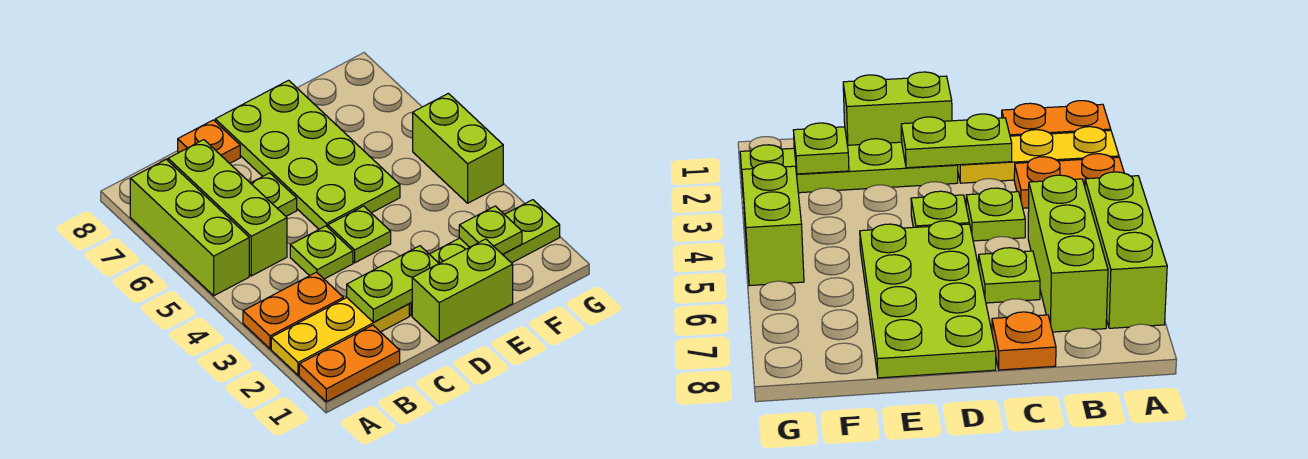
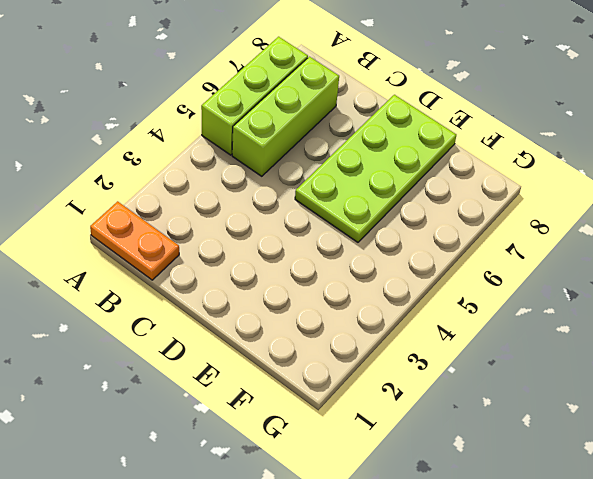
none -> yellow 1x3 plate [271,298,409,375]
none -> orange 1x2 plate [243,272,343,349]
none -> lime 1x1 plate [290,226,353,279]

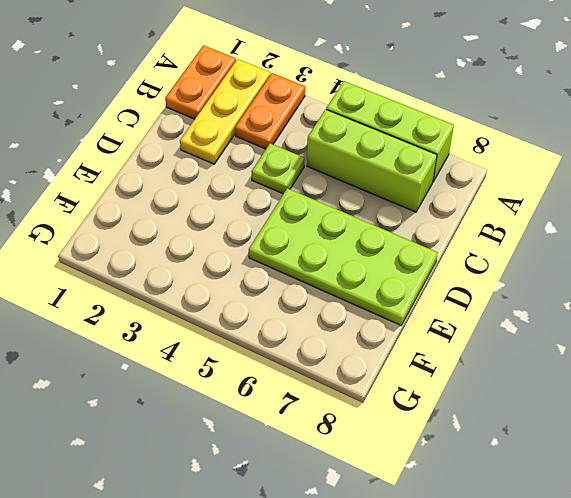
none -> lime 1x1 plate [251,173,297,216]
none -> orange 1x1 plate [178,120,240,163]
none -> lime 1x2 brick [412,239,513,342]

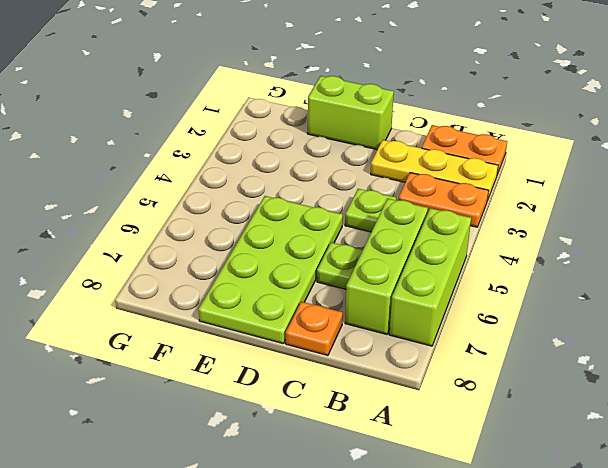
none -> lime 1x4 plate [409,200,560,316]
none -> lime 1x1 plate [328,206,391,263]
none -> lime 1x2 brick [413,93,503,203]

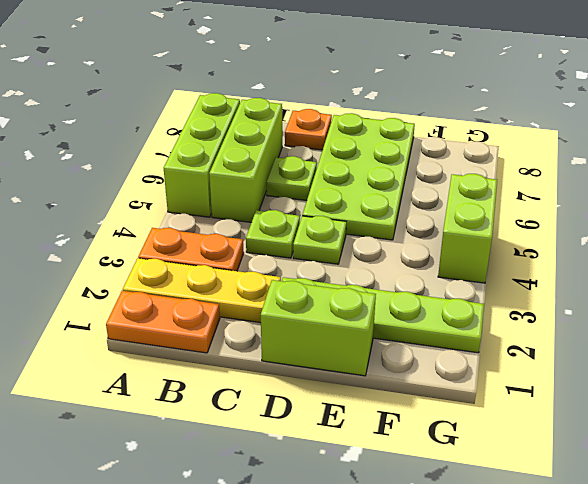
none -> lime 1x2 plate [347,246,439,322]
none -> lime 1x1 plate [459,206,522,254]

